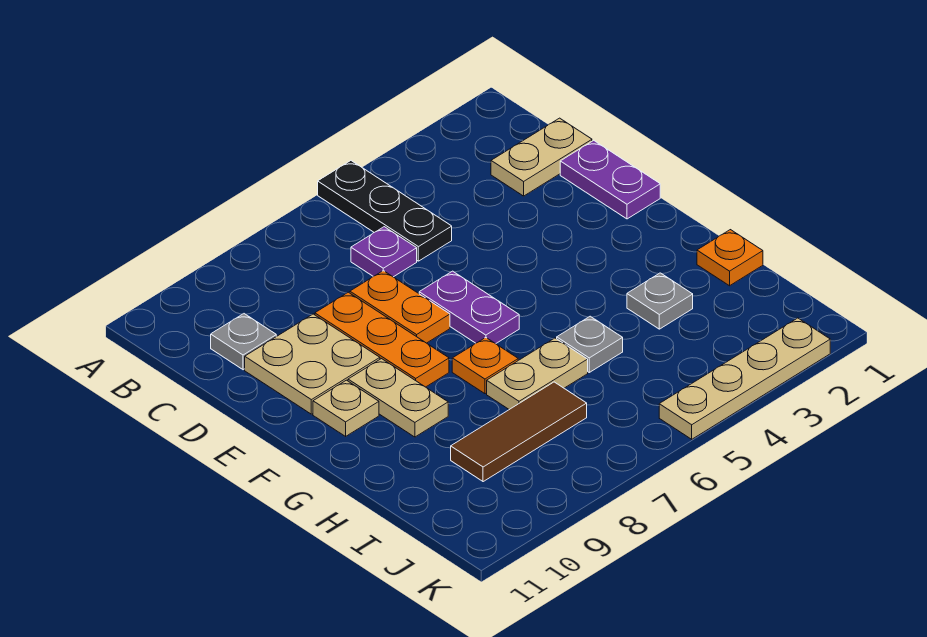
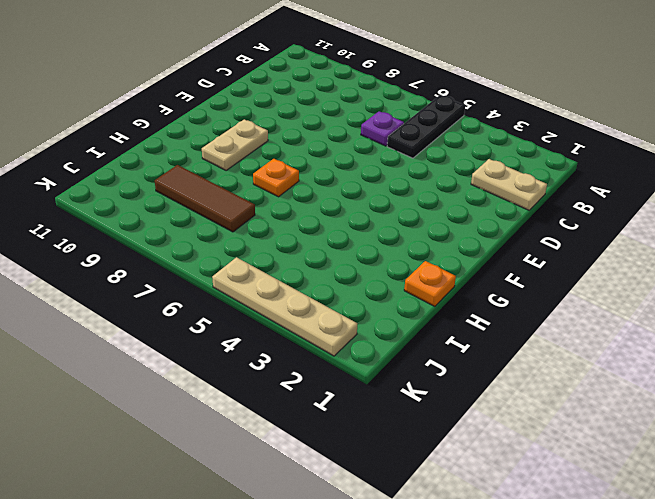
none -> grey 1x1 plate [211,314,276,370]
none -> purple 1x2 plate [560,140,660,219]
none -> orange 1x2 plate [350,271,450,343]

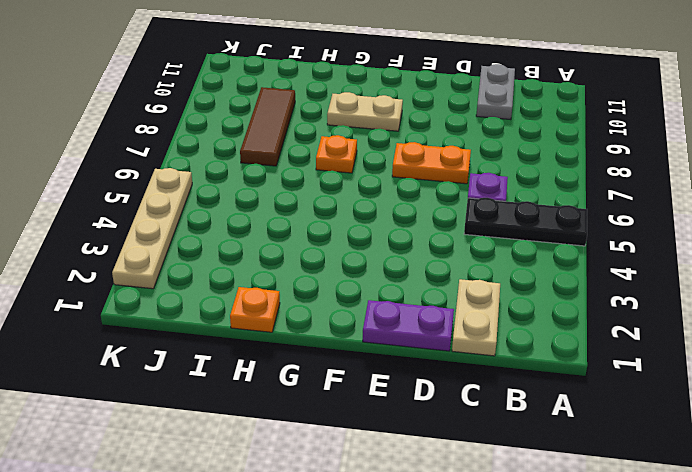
grey 1x2 plate [476,64,515,120] -> grey 1x1 plate [211,314,276,370]
none -> orange 1x3 plate [315,292,449,387]
none -> tan 2x2 plate [245,314,380,414]
none -> purple 1x2 plate [419,271,519,344]

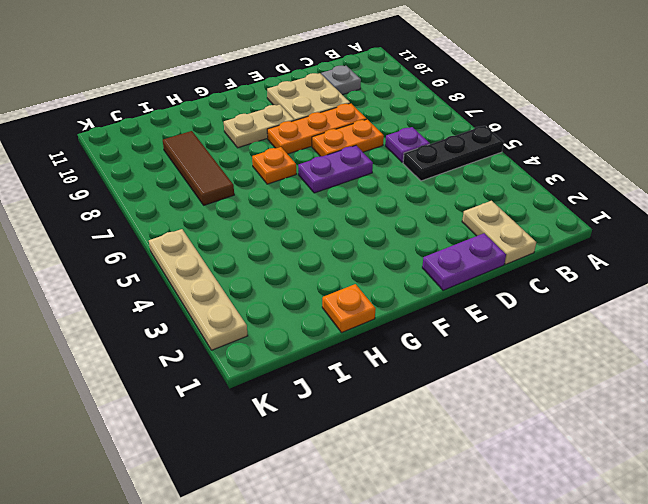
none -> tan 1x1 plate [313,380,379,436]
none -> grey 1x1 plate [627,273,693,329]
none -> grey 1x1 plate [557,316,623,372]

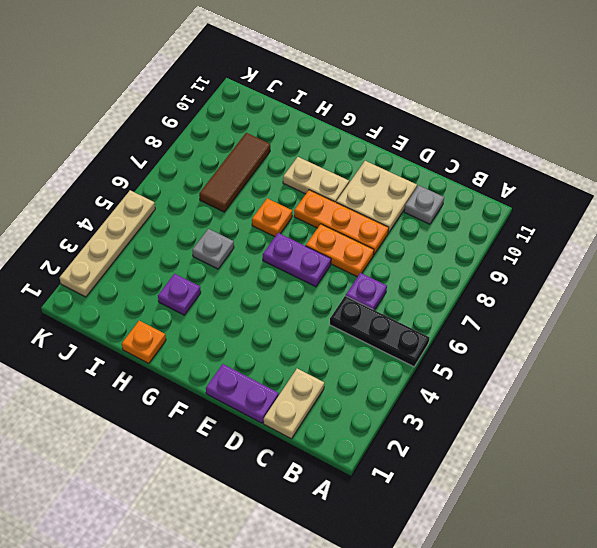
purple 1x1 plate [158,274,201,315] -> grey 1x1 plate [627,273,693,329]
none -> tan 1x1 plate [313,380,379,436]
none -> tan 1x2 plate [487,338,588,410]

